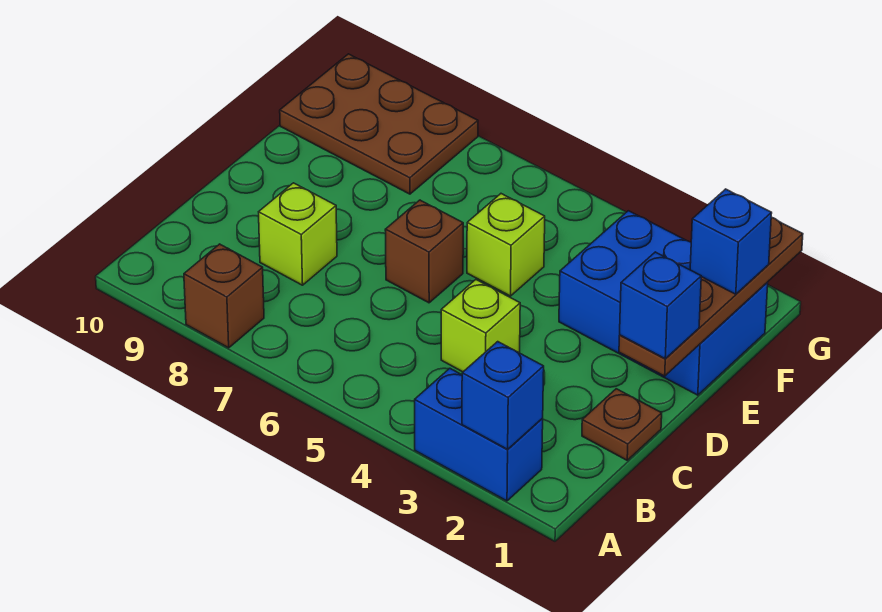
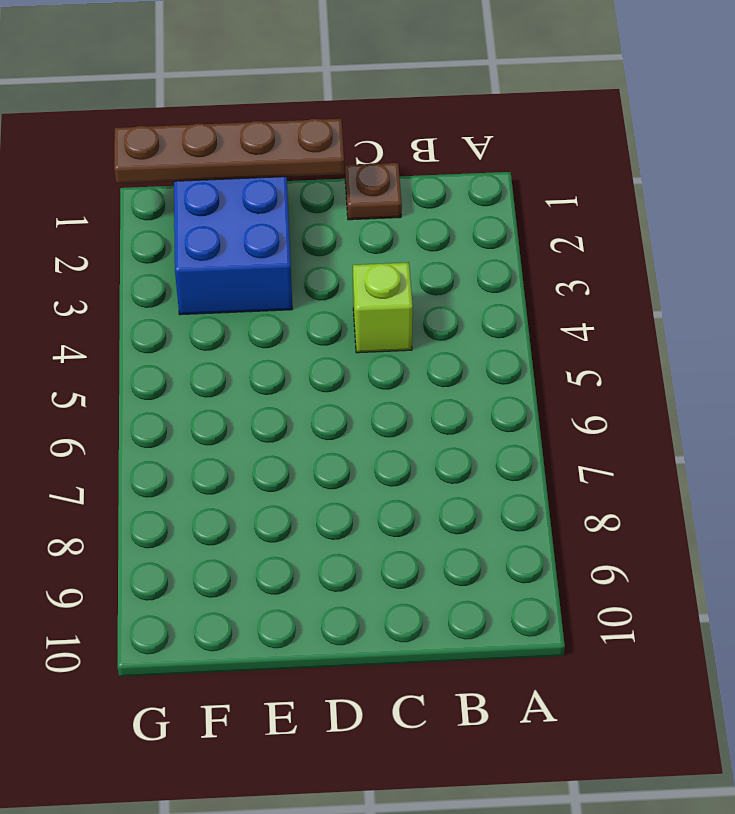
none -> blue 1x2 brick [415,368,543,501]
none -> brown 1x1 brick [184,244,264,348]
none -> lime 1x1 brick [259,183,337,285]

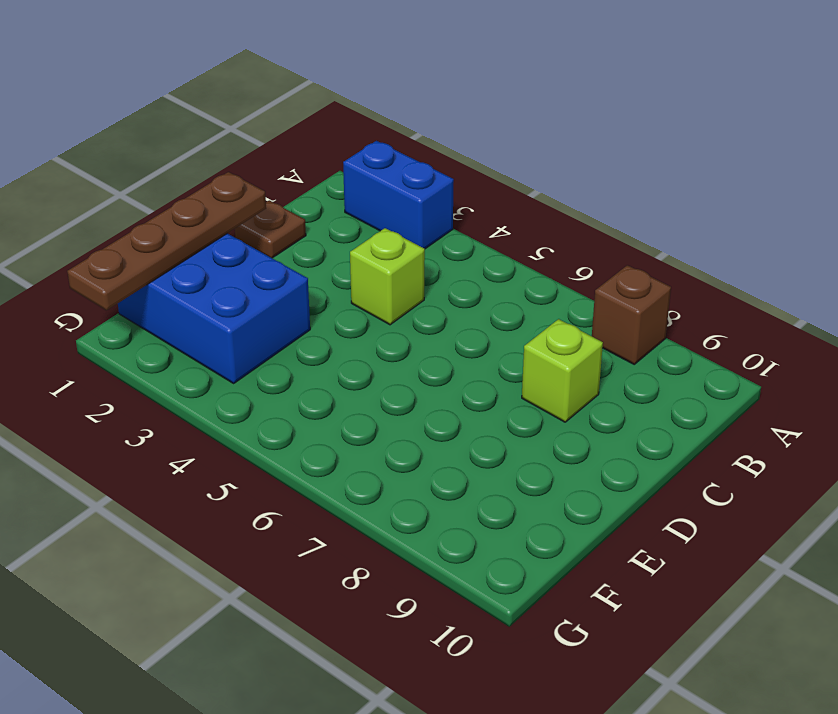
none -> brown 1x1 brick [385,200,463,303]
none -> lime 1x1 brick [467,194,545,296]
none -> brown 2x3 plate [280,54,478,194]

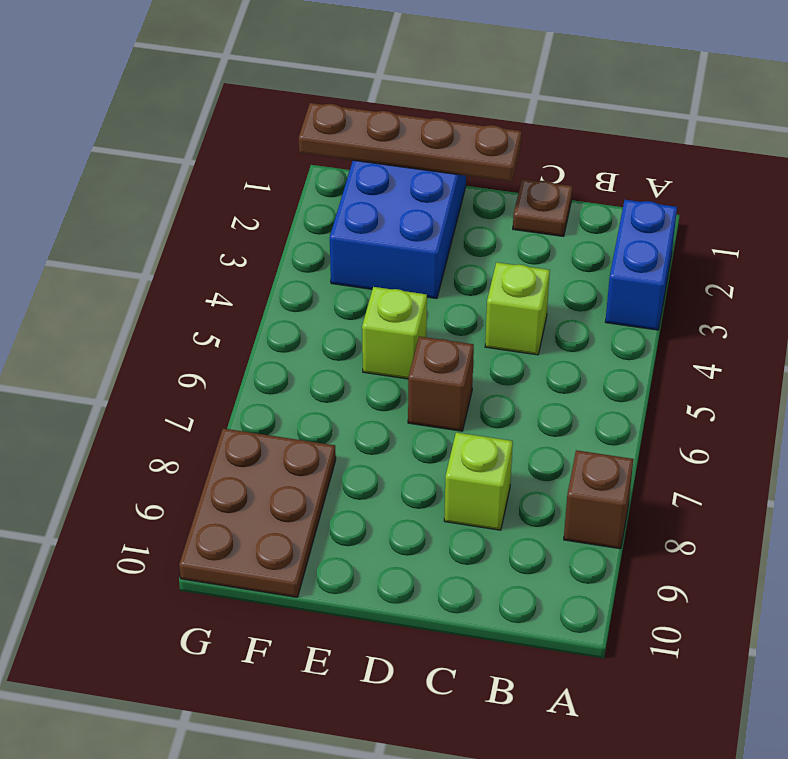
none -> blue 1x1 brick [462,342,544,449]
none -> blue 1x1 brick [620,252,701,359]
none -> blue 1x1 brick [690,189,772,294]

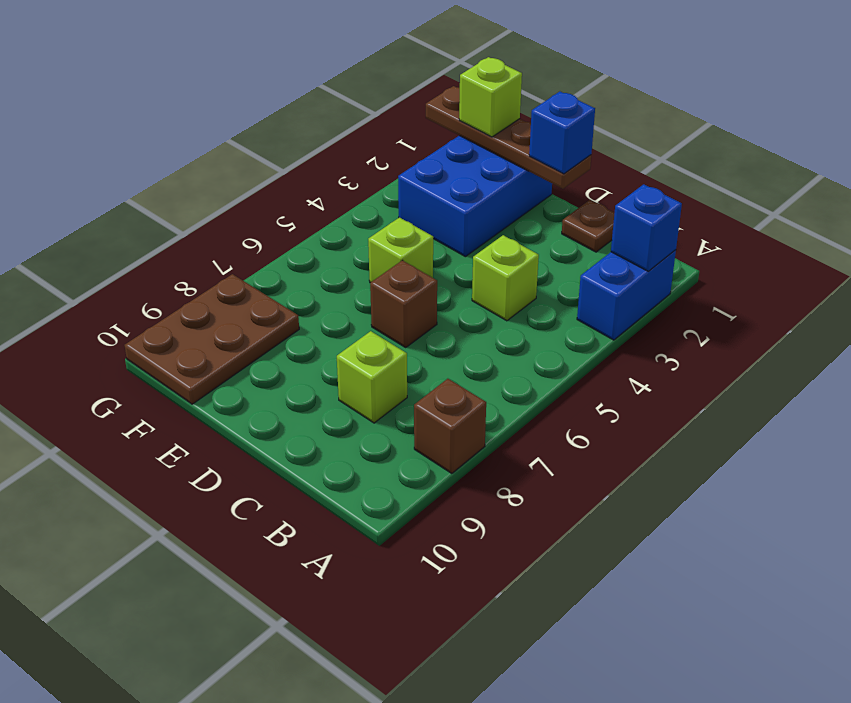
lime 1x1 brick [459,57,522,137] -> blue 1x1 brick [690,189,772,294]

